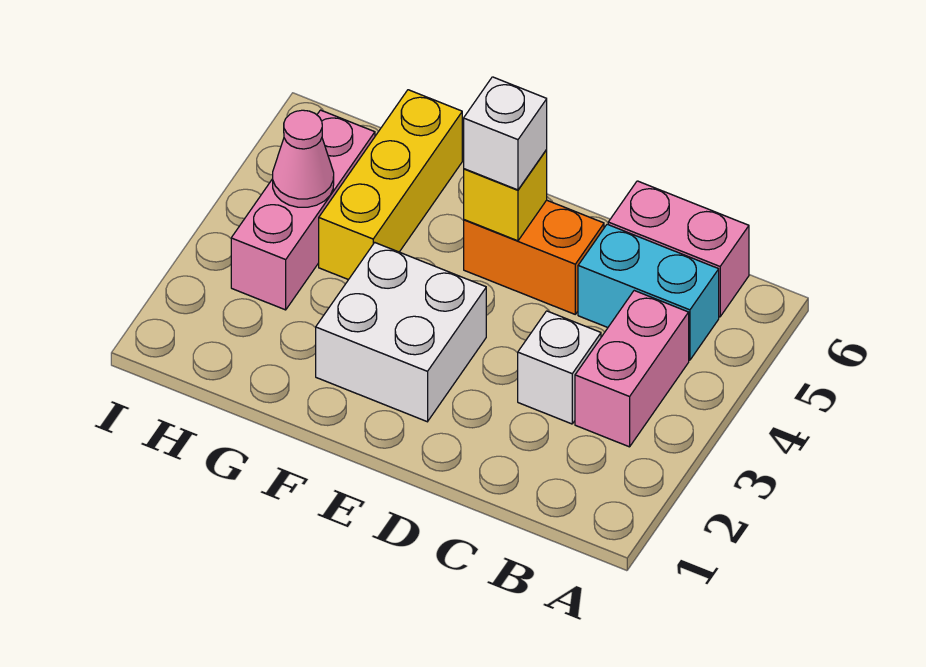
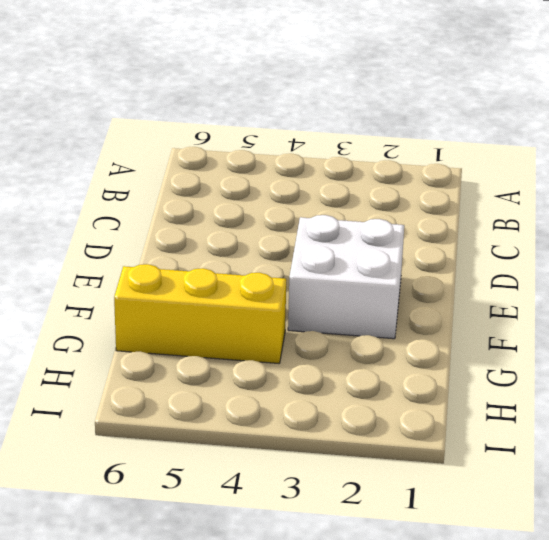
none -> pink 1x2 brick [575,291,689,447]
none -> cyan 1x2 brick [578,224,719,360]

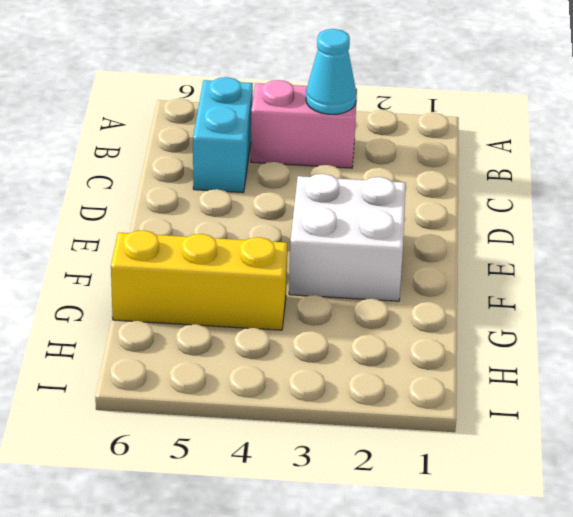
cyan 1x1 cone [306,29,357,114] -> none
none -> pink 1x2 brick [608,181,749,317]
none -> white 1x1 brick [518,311,601,424]

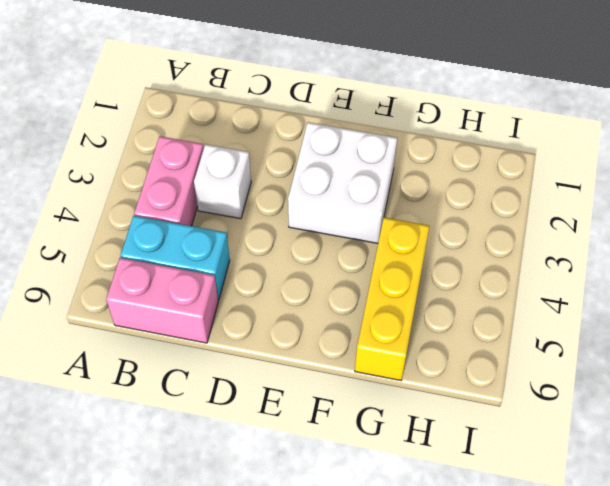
none -> orange 1x2 brick [464,200,604,314]
none -> pink 1x3 brick [231,110,375,310]

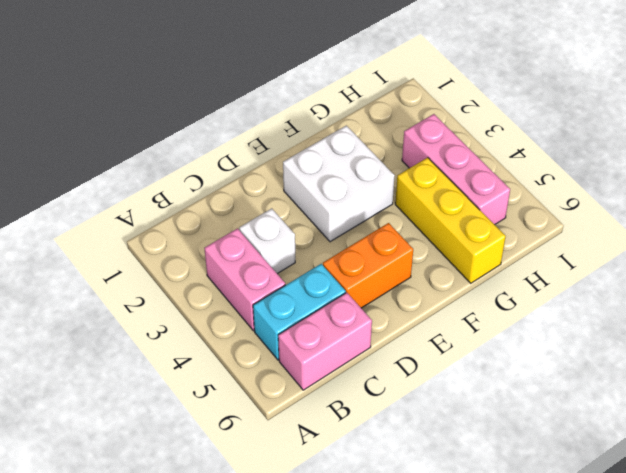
none -> yellow 1x1 brick [464,149,547,241]
none -> pink 1x1 cone [273,110,334,207]

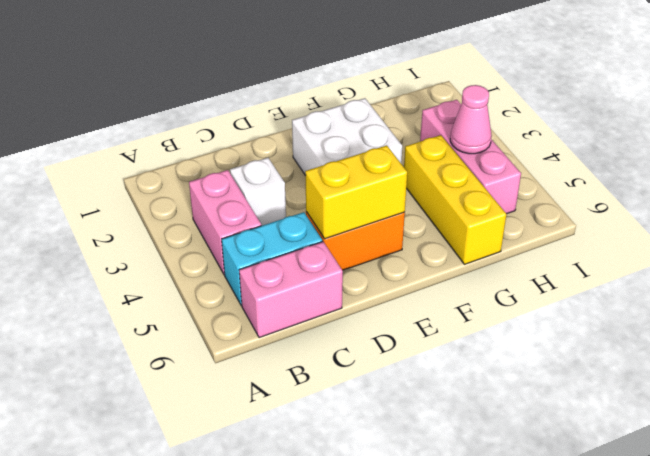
yellow 1x2 brick [305,145,407,239] -> yellow 1x1 brick [464,149,547,241]
none -> white 1x1 brick [464,77,547,190]

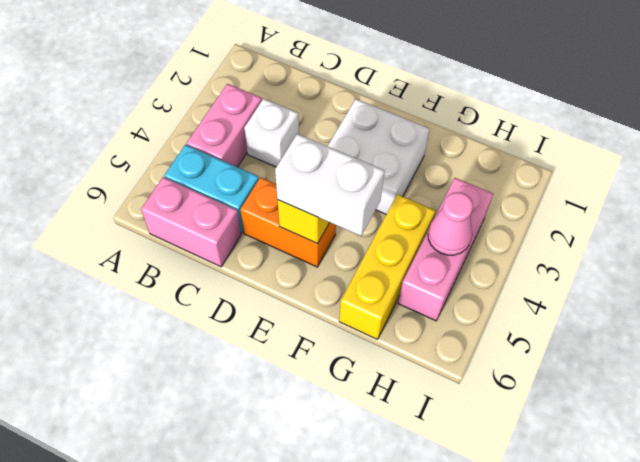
white 1x2 brick [275,134,385,236] -> white 1x1 brick [464,77,547,190]

